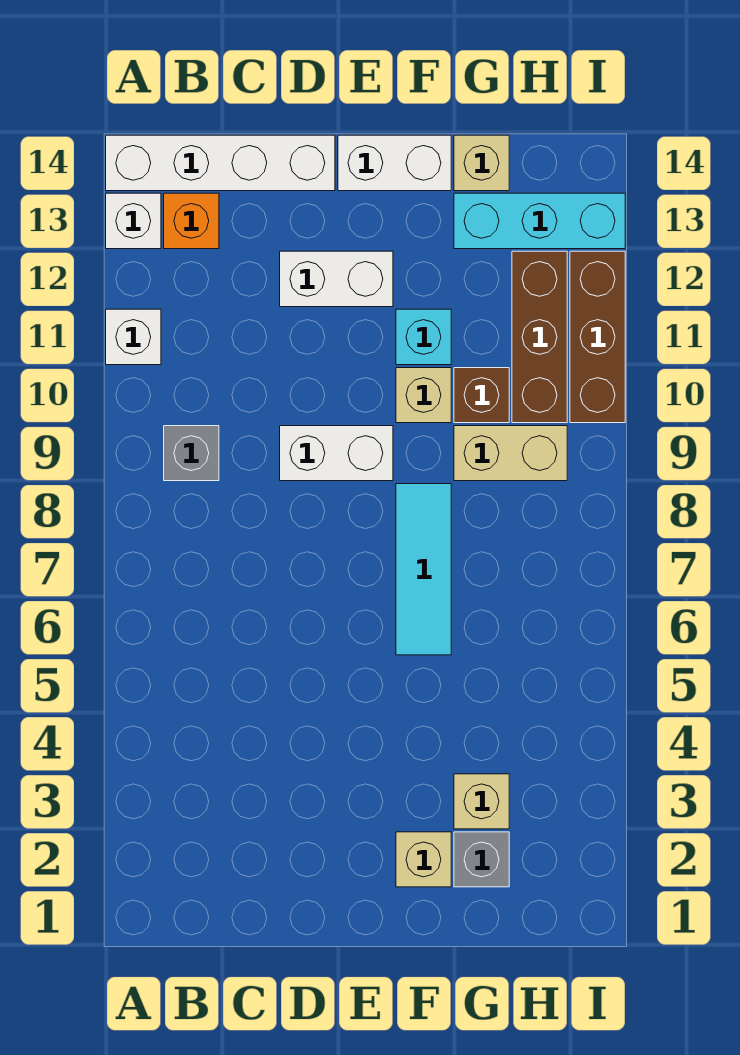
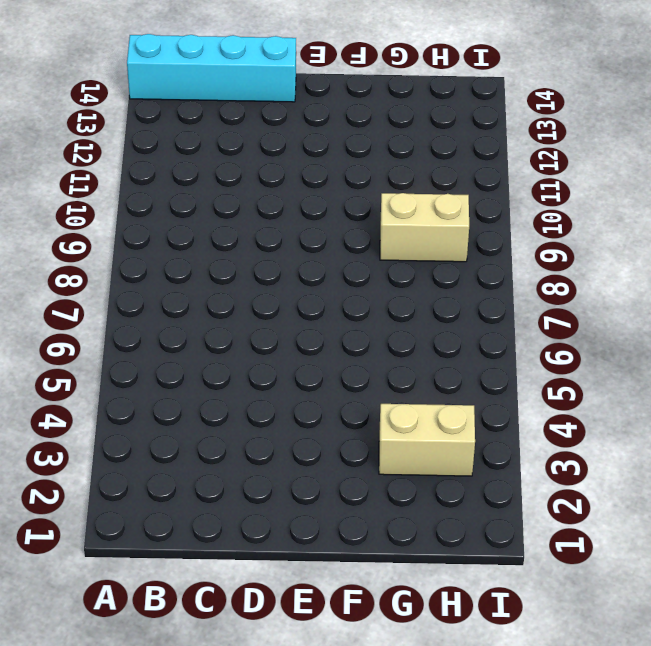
cyan 1x4 brick [127,34,296,102] -> white 1x4 brick [106,135,335,191]
tan 1x2 brick [379,404,475,476] -> tan 1x1 brick [454,774,509,829]
none -> white 1x1 brick [106,309,161,365]
none -> white 1x1 brick [106,193,161,249]
none -> grey 1x1 brick [164,426,219,481]

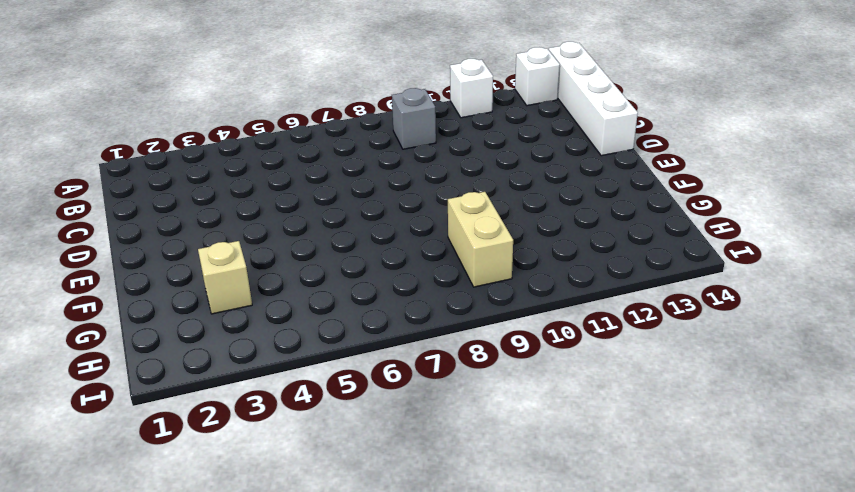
none -> orange 1x1 brick [164,193,219,249]
none -> white 1x2 brick [280,426,393,481]
none -> white 1x2 brick [280,251,393,307]

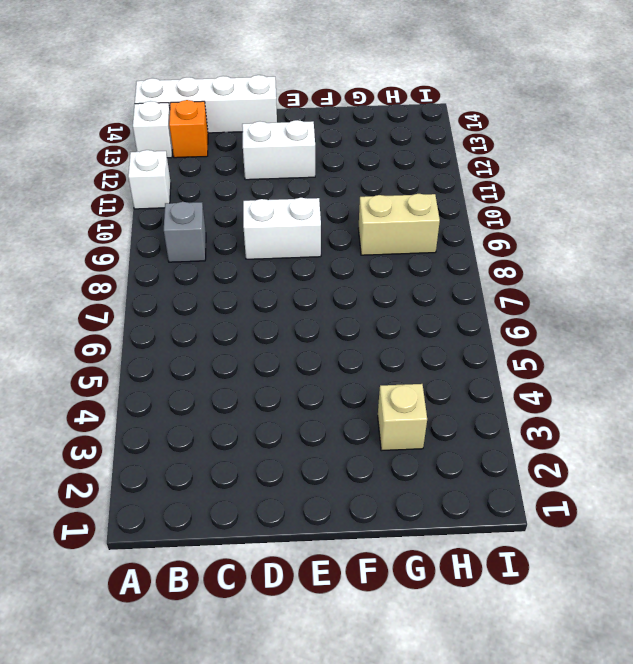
none -> white 1x2 brick [338,135,451,191]
none -> tan 1x1 brick [396,832,451,887]
none -> cyan 1x3 tile [396,484,451,655]

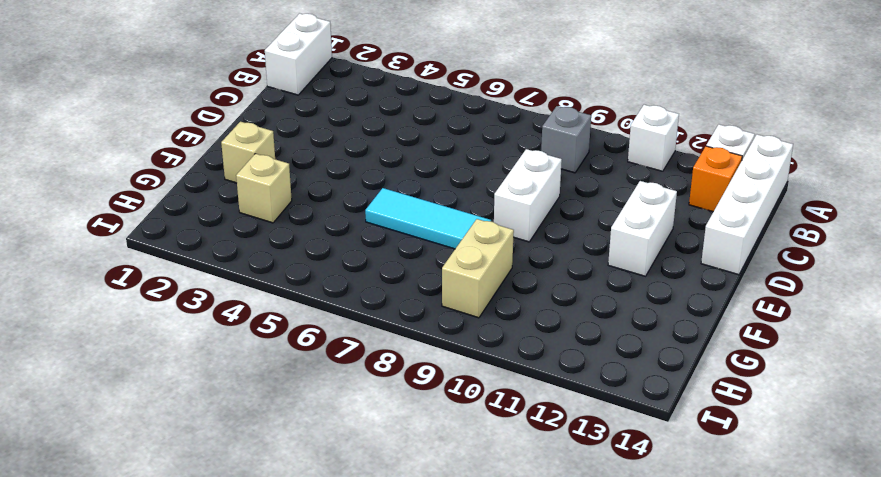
white 1x2 brick [265,13,332,95] -> white 1x2 brick moved to [338,135,451,191]
none -> tan 1x1 brick [396,368,451,423]
none -> cyan 1x1 brick [396,309,451,365]
none -> grey 1x1 brick [454,832,509,887]

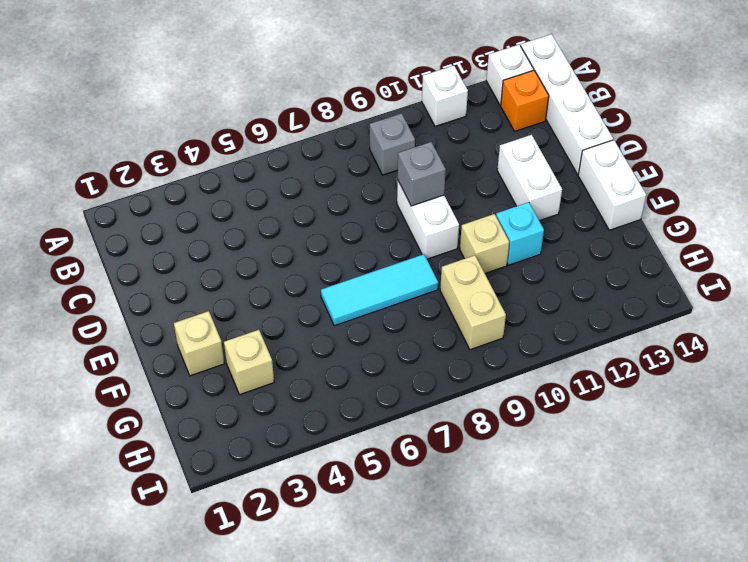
grey 1x1 brick [398,142,446,206] -> grey 1x1 brick moved to [454,832,509,887]
none -> brown 1x1 brick [454,368,509,423]
none -> cyan 1x3 brick [454,193,625,249]
none -> tan 1x1 brick [454,135,509,191]

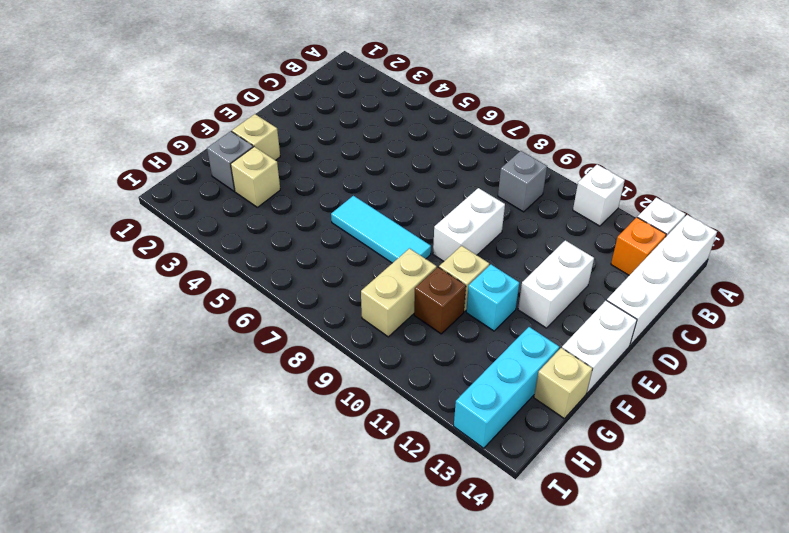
none -> brown 1x3 brick [512,251,567,423]
none -> brown 1x3 brick [570,251,625,423]

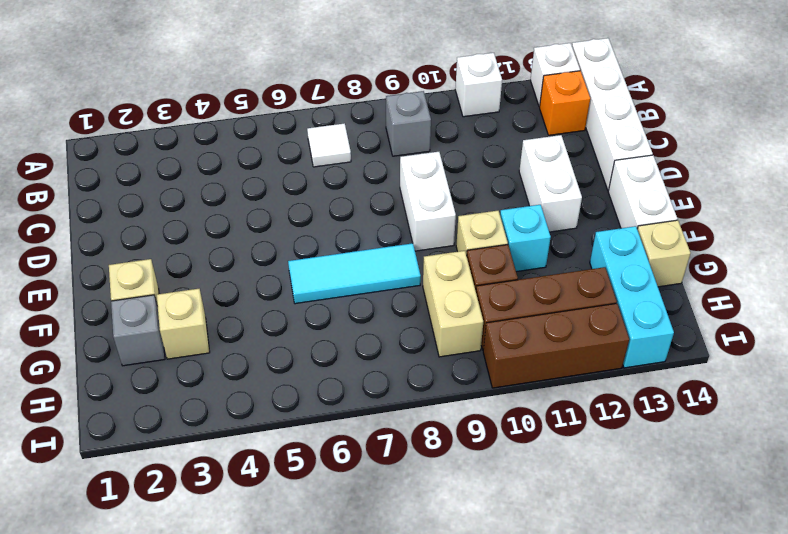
white 1x1 tile [307,123,351,167] -> none

